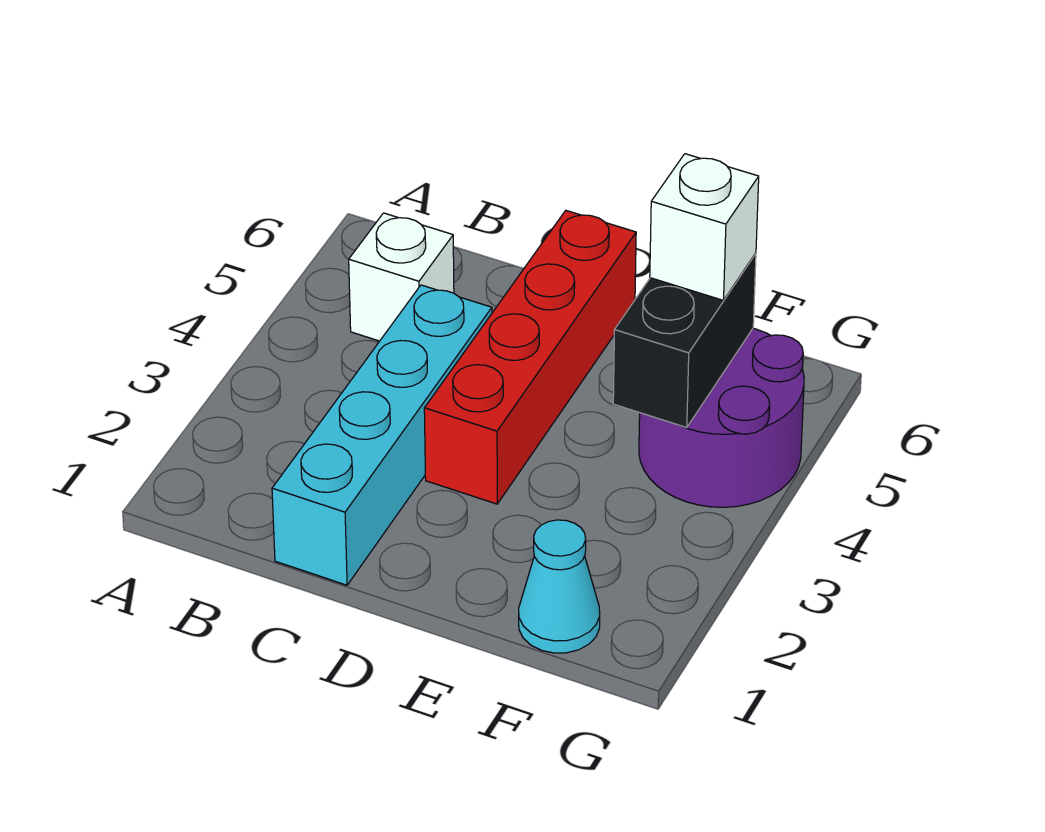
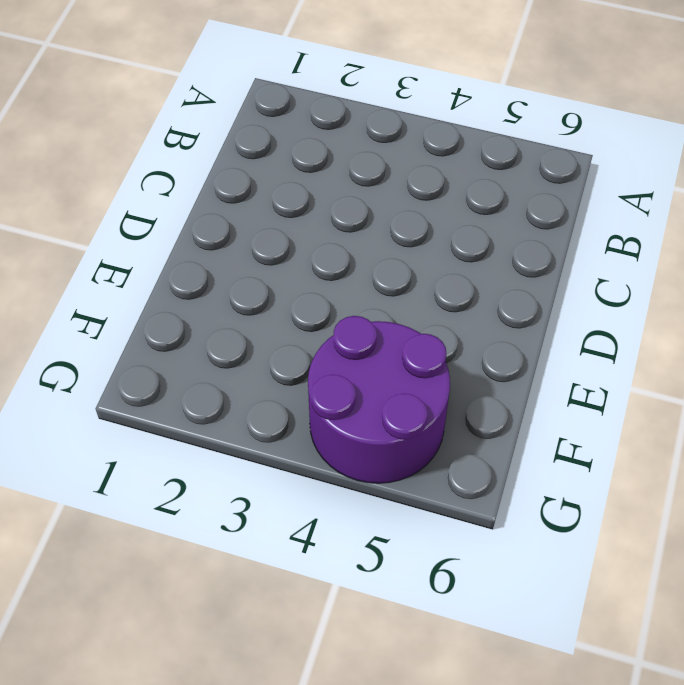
none -> white 1x1 brick [349,213,454,341]
none -> cyan 1x4 brick [272,285,492,585]

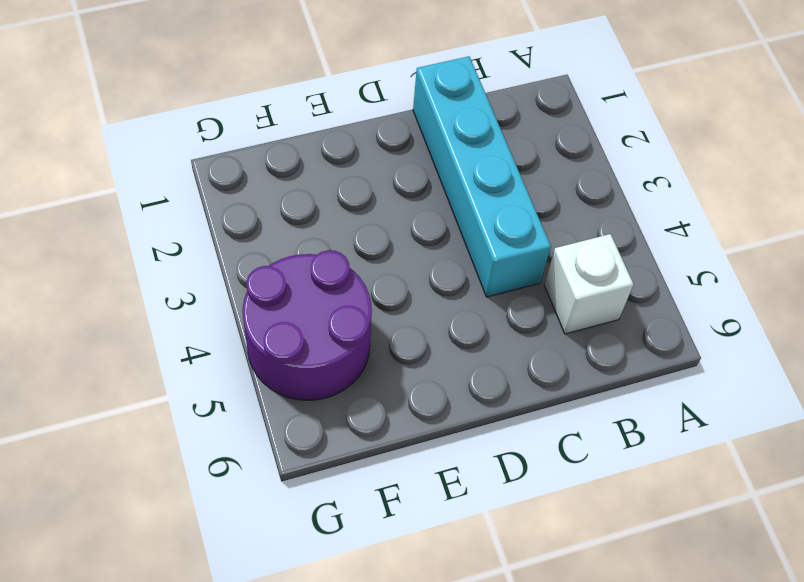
none -> red 1x4 brick [424,211,636,504]
none -> cyan 1x1 cone [519,520,600,653]

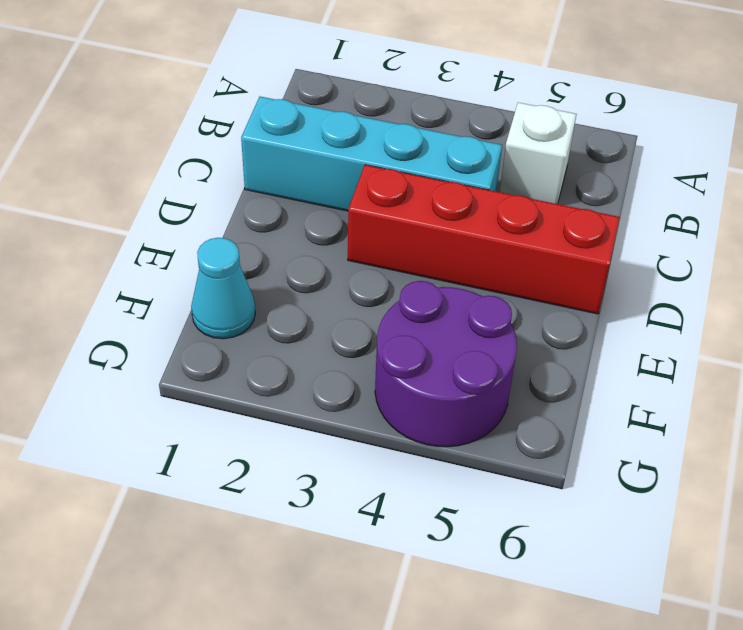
none -> black 1x2 brick [613,253,756,428]
none -> white 1x1 brick [650,154,759,300]

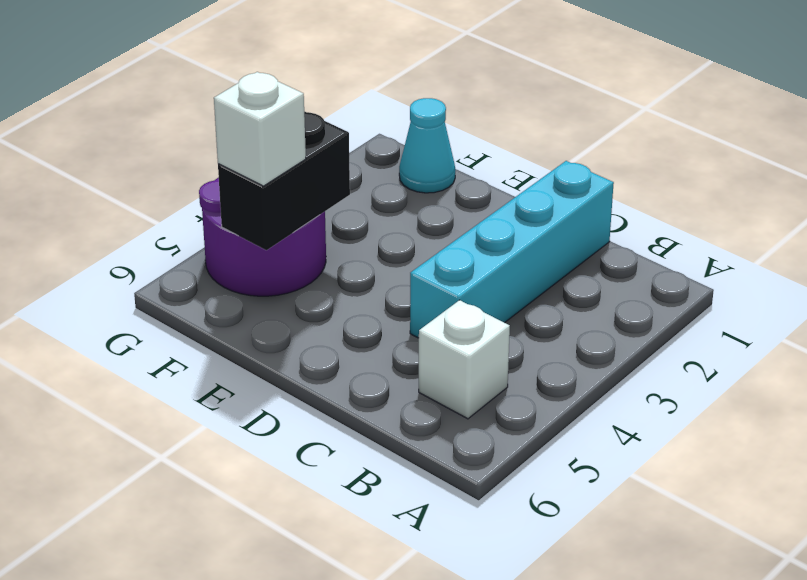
none -> red 1x4 brick [424,211,636,504]

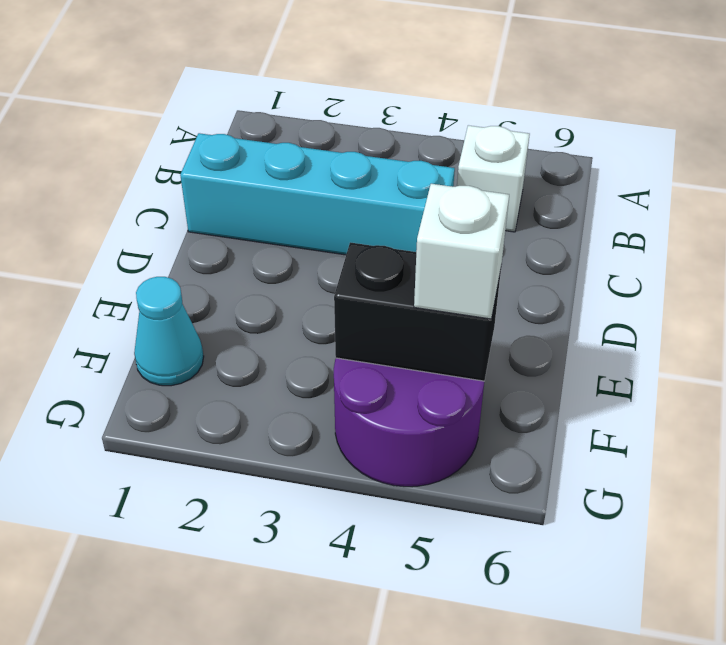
none -> red 1x4 brick [424,211,636,504]

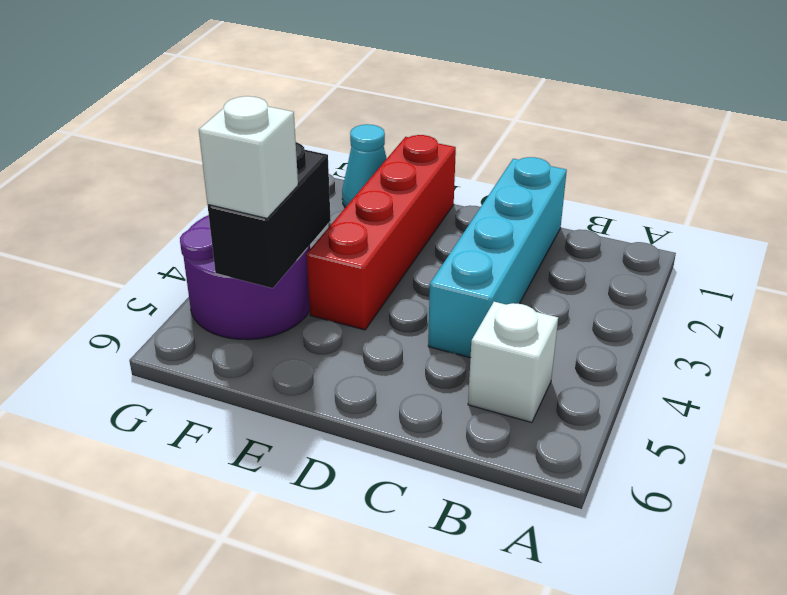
red 1x4 brick [307,135,456,330] -> red 1x4 brick moved to [424,211,636,504]

